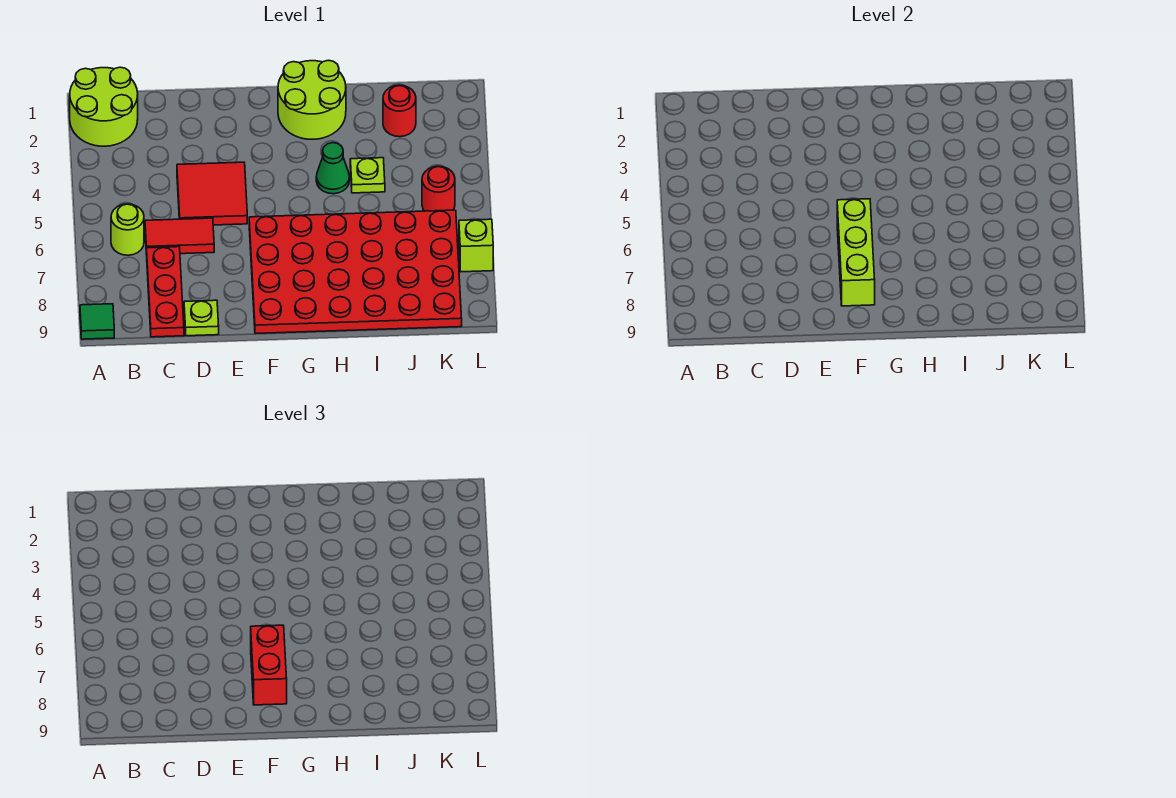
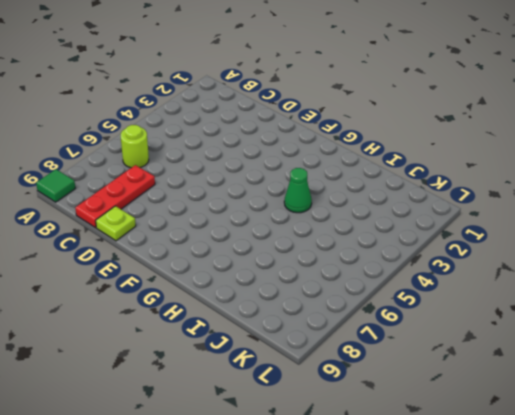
none -> lime 2x2 round brick [70,67,138,146]
none -> red 1x2 tile [145,218,214,254]
none -> red 2x2 tile [177,162,247,225]

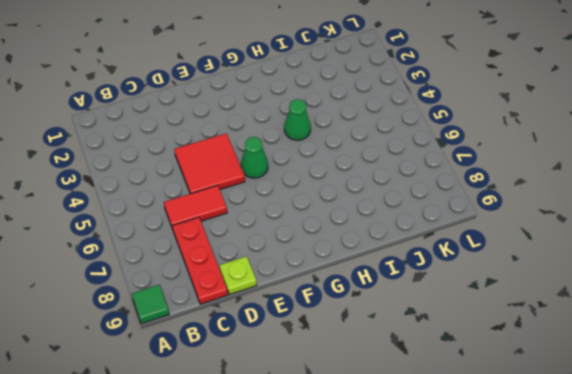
green 1x1 cone [241,137,268,178] -> none
none -> lime 2x2 round brick [70,67,138,146]
none -> lime 1x1 round brick [111,204,144,255]
none -> red 4x6 plate [249,210,462,334]

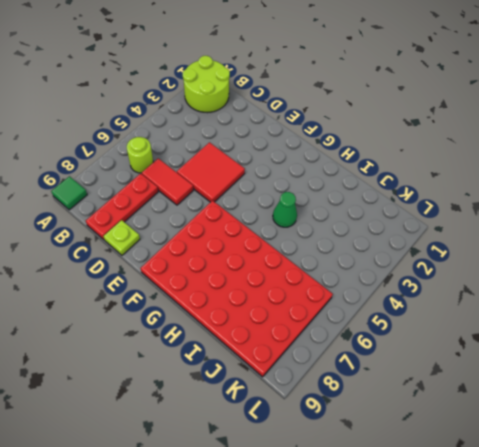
none -> lime 2x2 round brick [278,60,346,139]
none -> lime 1x1 plate [350,158,385,193]
none -> red 1x1 round brick [383,85,416,137]

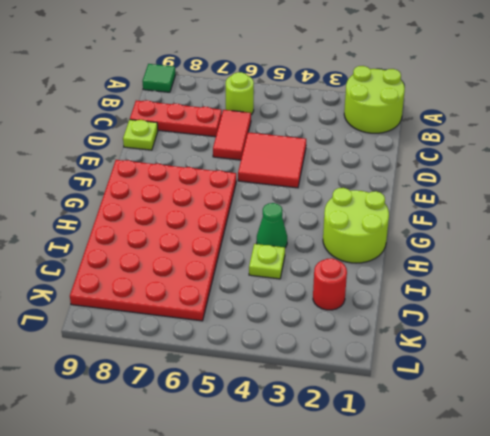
none -> red 1x1 round brick [422,166,455,211]
none -> lime 1x1 brick [459,219,493,272]
none -> lime 1x3 brick [837,199,875,306]

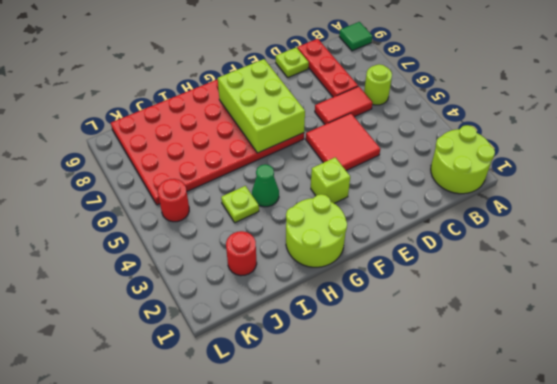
lime 1x1 brick [311,157,350,203] -> lime 1x1 brick moved to [459,219,493,272]
lime 2x3 brick [218,59,305,153] -> lime 1x3 brick [837,199,875,306]
none -> red 1x2 brick [251,625,287,705]

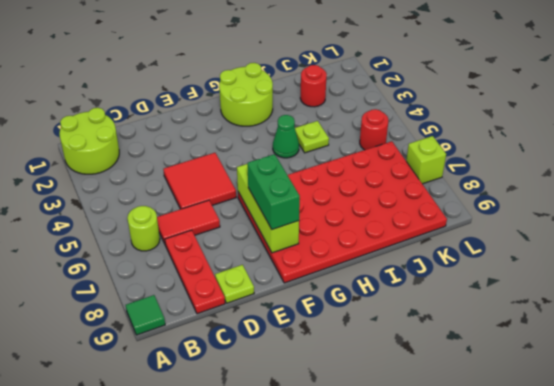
green 1x2 brick [247,154,300,230] -> red 1x2 brick [251,625,287,705]

